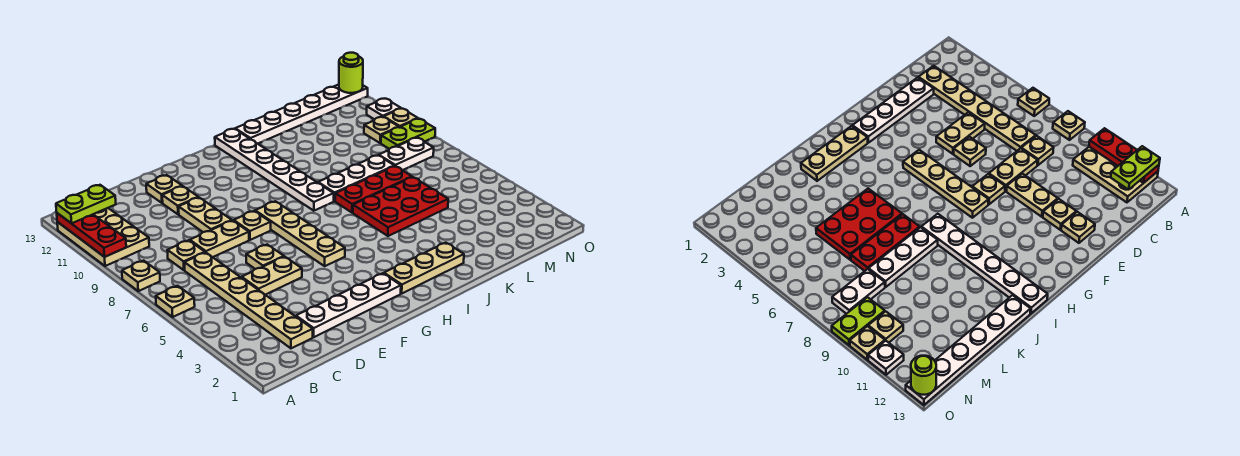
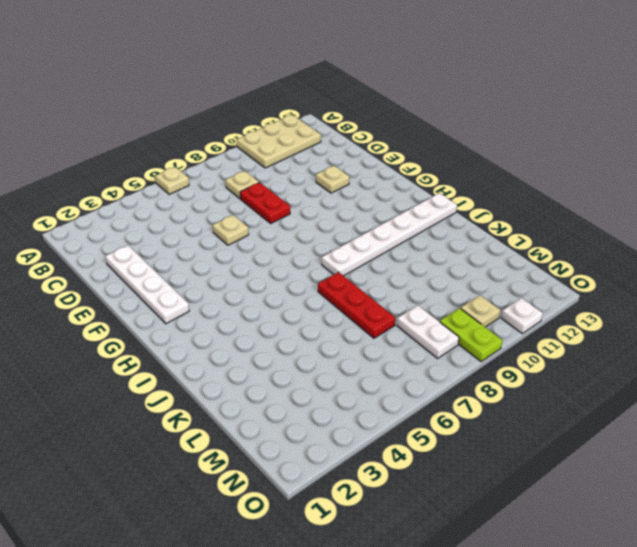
red 1x2 plate [240,182,290,223] -> tan 1x2 plate [190,221,249,257]
none -> tan 1x1 plate [122,261,160,291]
none -> tan 1x6 plate [184,252,313,348]
none -> tan 1x2 plate [242,257,302,295]

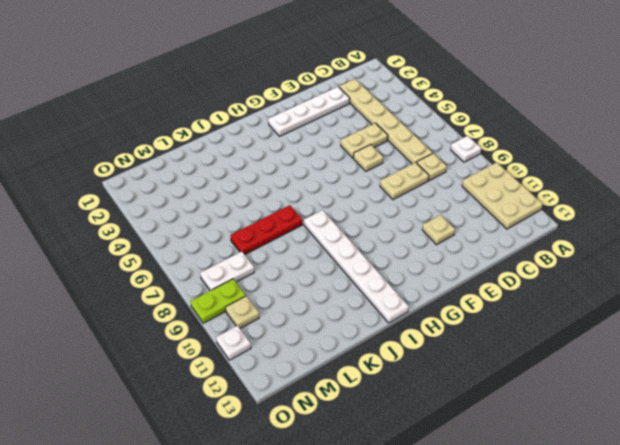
white 1x1 plate [451,136,481,162] -> tan 1x1 plate [122,261,160,291]
none -> tan 1x1 plate [156,286,195,317]
none -> tan 1x2 plate [179,197,232,232]
none -> tan 1x1 plate [146,175,182,203]

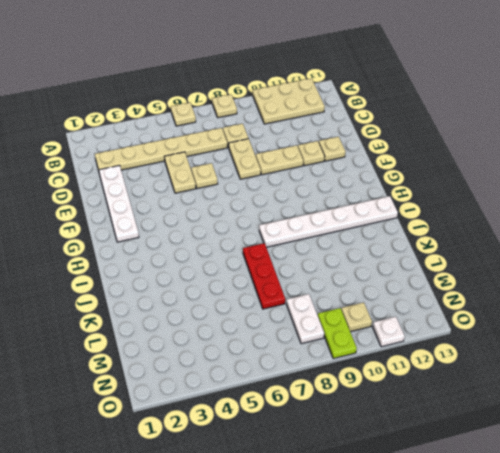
none -> tan 1x1 plate [234,211,271,240]
none -> tan 1x4 plate [255,201,345,266]
none -> tan 1x3 plate [384,243,464,293]

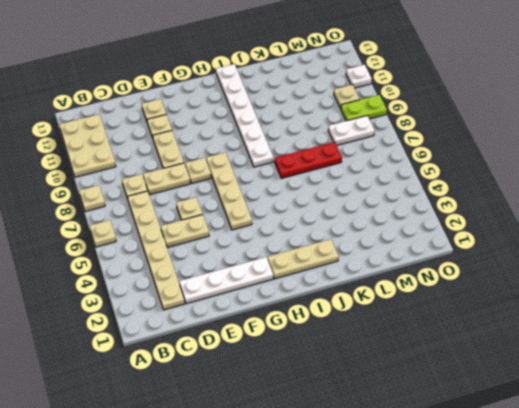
none -> red 2x3 plate [353,177,448,236]
none -> white 1x3 plate [318,155,394,201]
none -> white 1x6 plate [235,85,368,144]

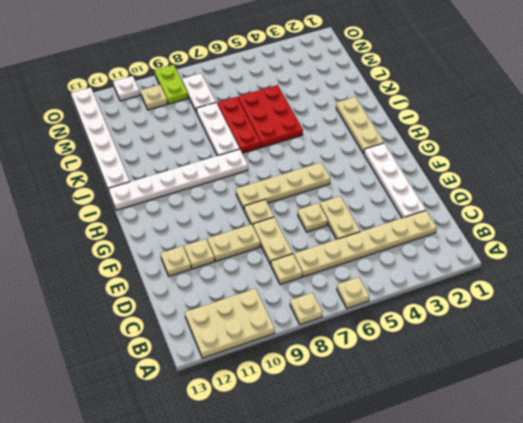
none -> tan 1x1 plate [384,109,418,127]
none -> red 1x3 plate [57,213,126,257]
none -> lime 1x1 round brick [339,53,363,93]

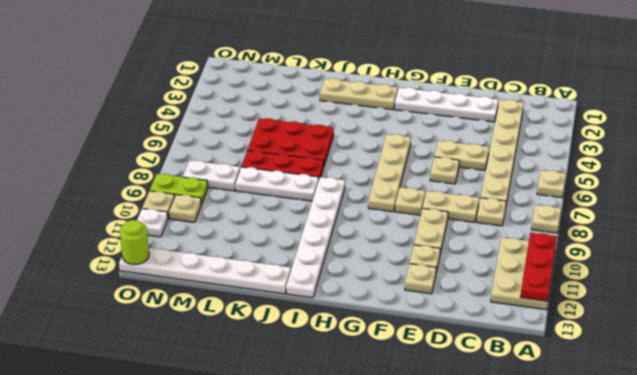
none -> lime 1x2 plate [56,185,116,223]

